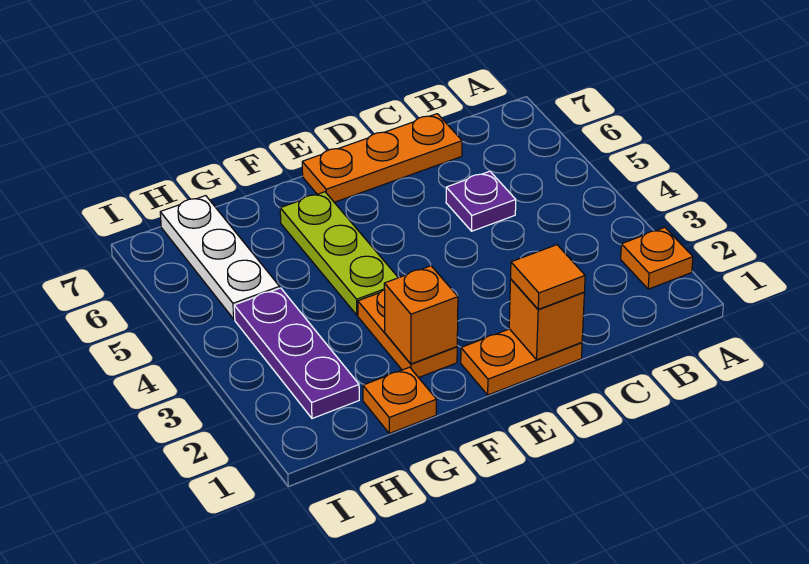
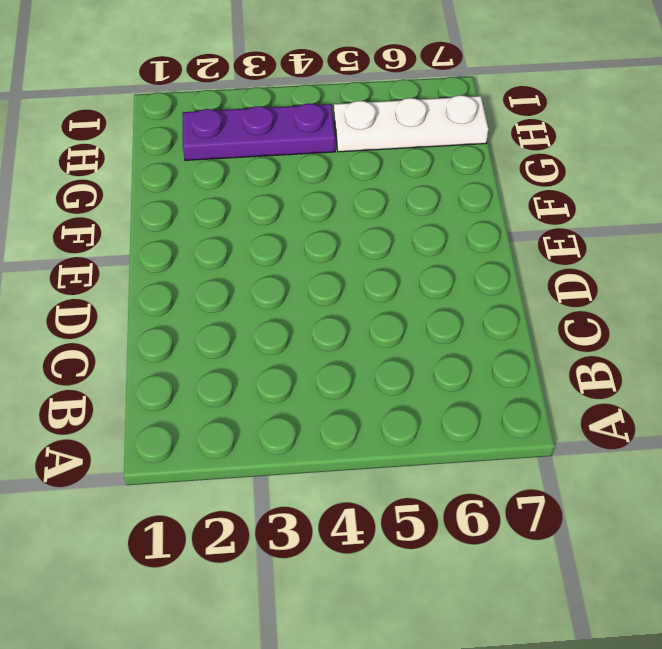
none -> orange 1x1 plate [621,227,693,289]
none -> purple 1x1 plate [446,171,516,231]
none -> orange 1x3 plate [302,114,462,202]

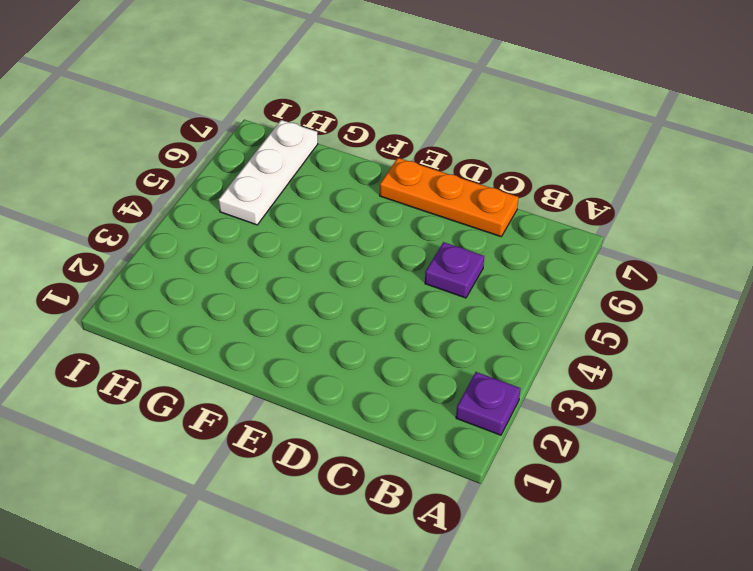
purple 1x1 plate [456,372,521,435] -> orange 1x1 plate [621,227,693,289]
none -> orange 1x2 plate [461,329,582,395]
none -> orange 1x2 plate [358,290,457,378]
none -> lime 1x3 plate [280,192,398,315]

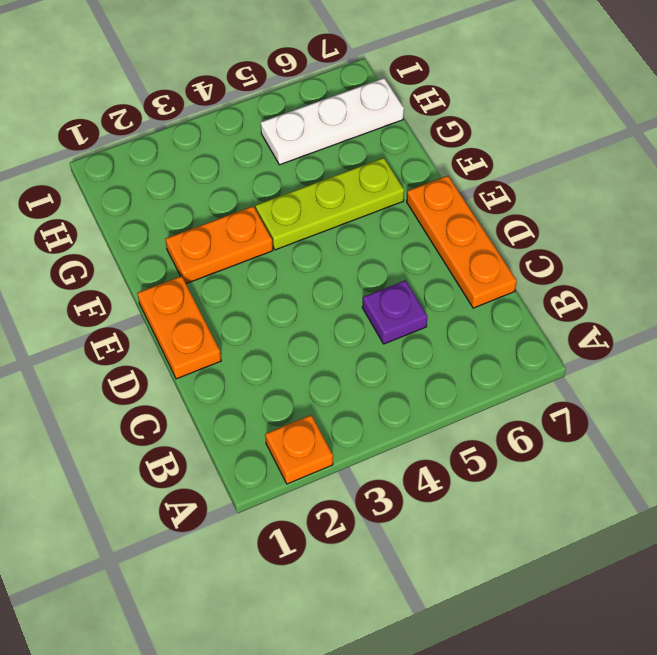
none -> orange 1x1 plate [363,367,437,433]
none -> purple 1x3 plate [234,288,359,418]
none -> orange 1x1 brick [509,279,584,360]

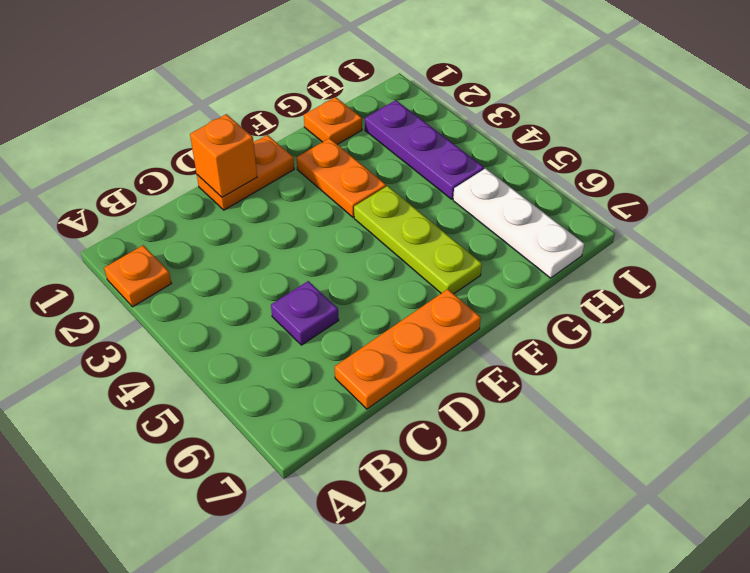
none -> orange 1x1 brick [384,266,458,364]
none -> orange 1x1 tile [511,245,585,309]

